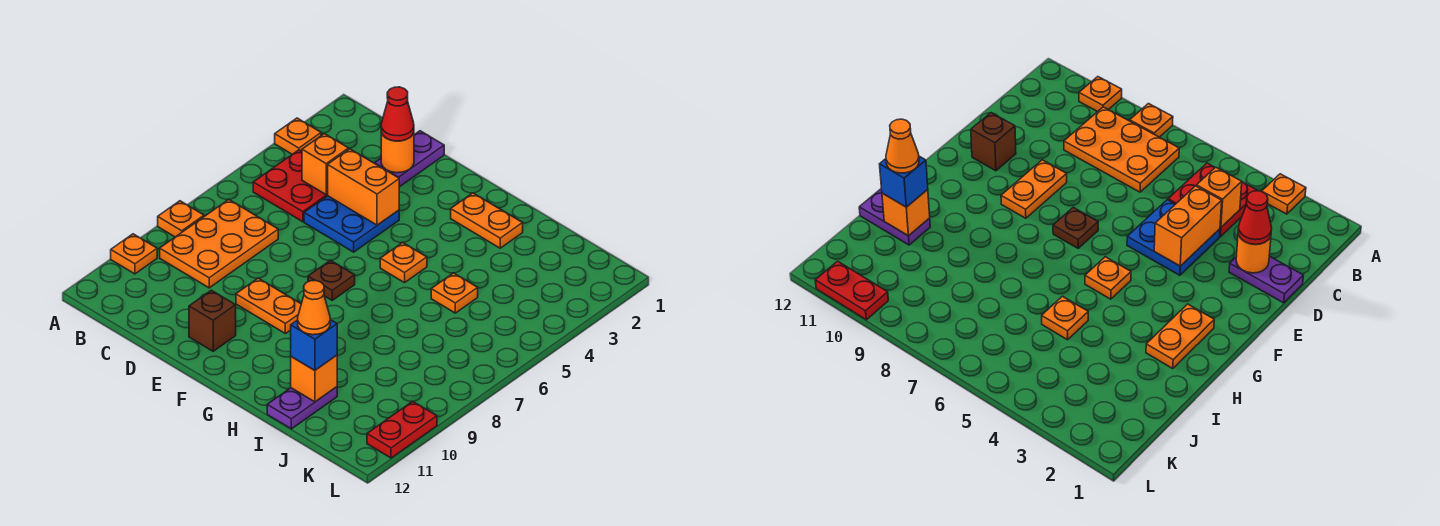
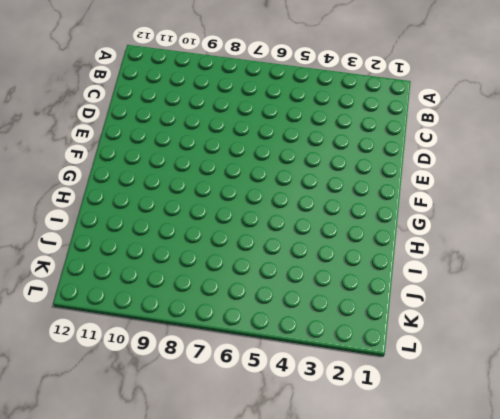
none -> orange 1x1 plate [275,118,321,154]
none -> orange 1x1 plate [158,201,204,237]
none -> orange 1x1 plate [111,234,157,274]

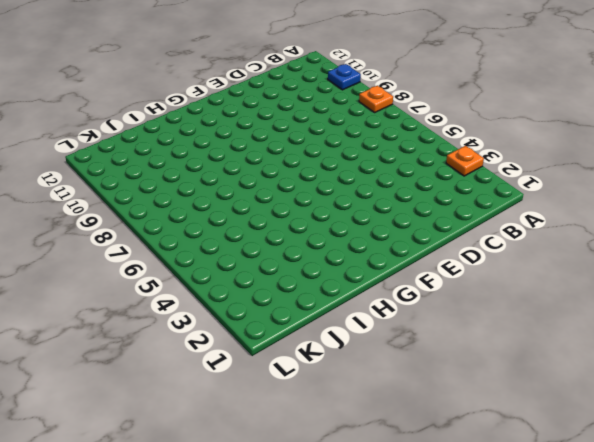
blue 1x1 plate [328,64,361,90] -> orange 1x1 plate [111,234,157,274]
none -> red 2x2 plate [253,150,328,222]
none -> orange 2x3 plate [160,199,278,288]
none -> purple 1x2 plate [375,131,444,187]

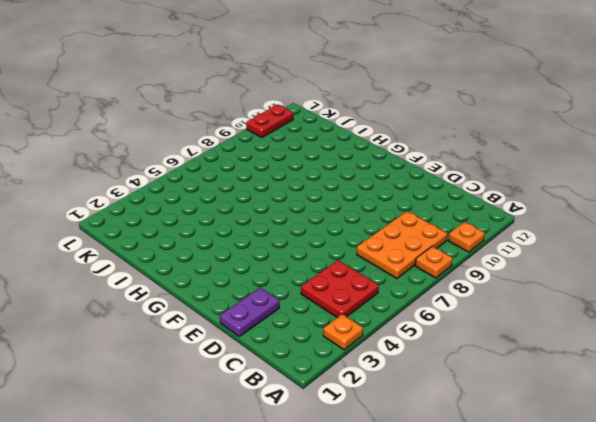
none -> blue 2x2 plate [304,196,399,252]
none -> orange 1x2 plate [236,278,301,334]
none -> brown 1x1 brick [189,290,236,351]

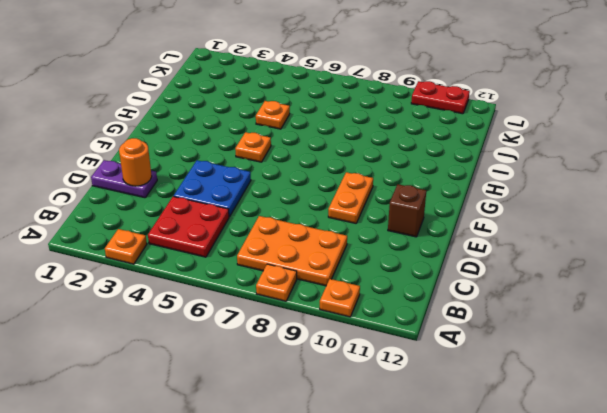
none -> brown 1x1 plate [308,260,355,300]
none -> orange 1x2 plate [451,193,523,248]
none -> purple 1x2 plate [267,387,337,429]

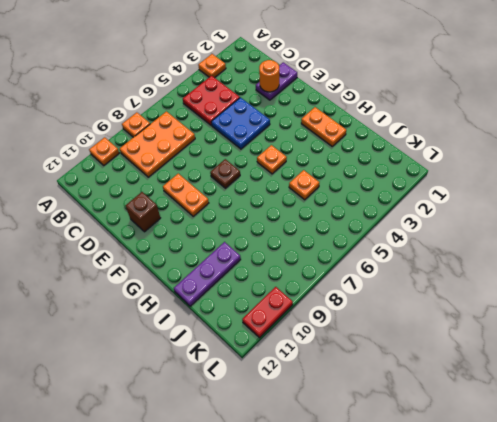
purple 1x3 plate [174,242,241,306] -> purple 1x2 plate [267,387,337,429]
none -> orange 1x1 brick [302,134,349,195]
none -> orange 1x2 brick [328,149,399,225]
none -> orange 1x1 brick [291,355,337,402]

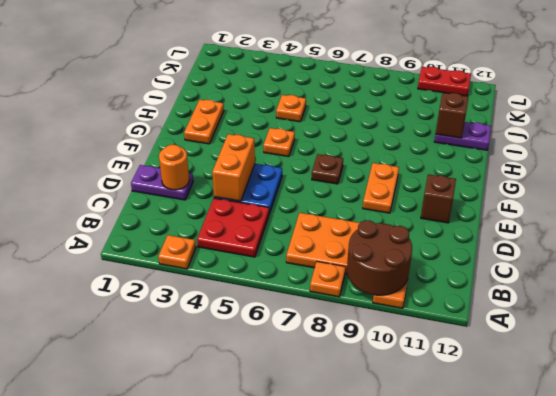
brown 2x2 round brick [347,220,412,295] -> none
brown 1x1 brick [436,93,468,138] -> orange 1x1 brick [291,355,337,402]
none -> orange 1x1 brick [302,134,349,195]
none -> red 1x1 cone [381,87,414,141]
none -> blue 1x1 brick [291,320,337,370]

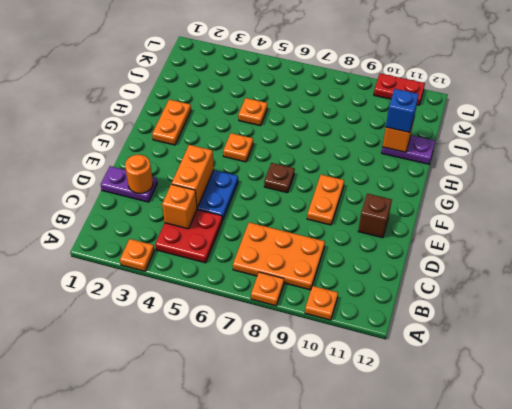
none -> red 1x1 cone [381,87,414,141]
none -> orange 1x1 cone [298,281,330,335]

